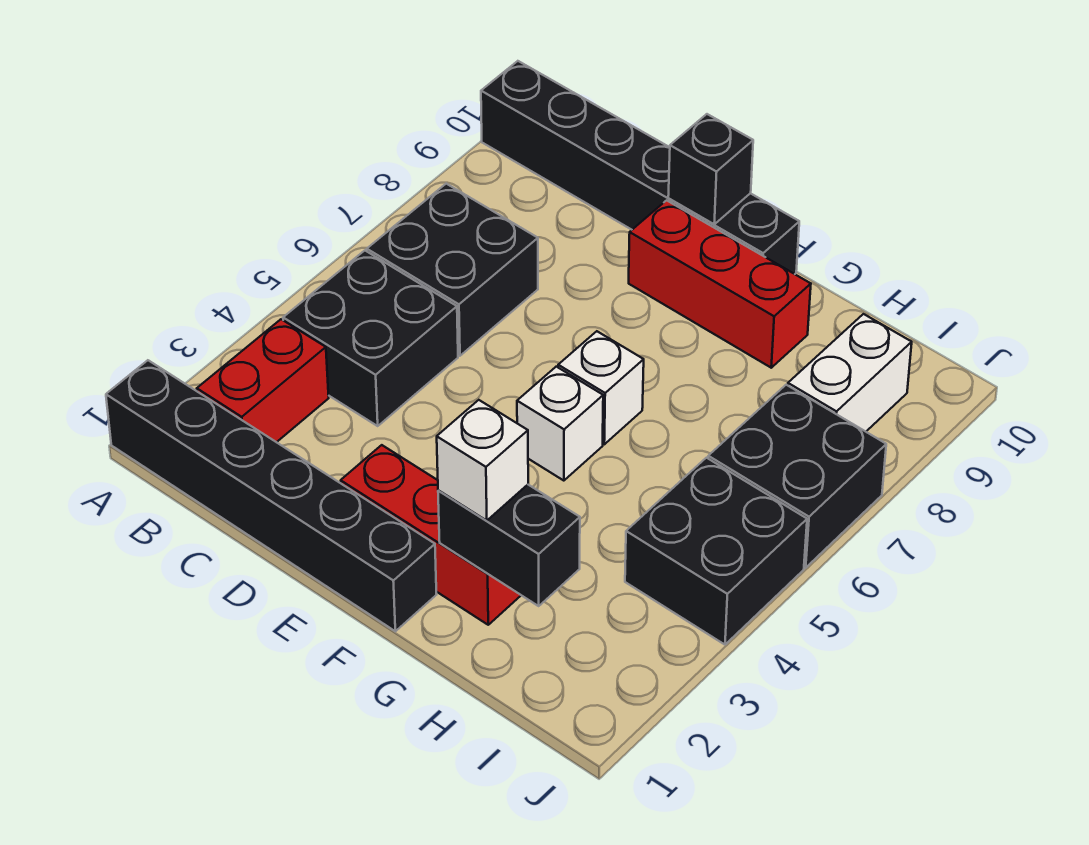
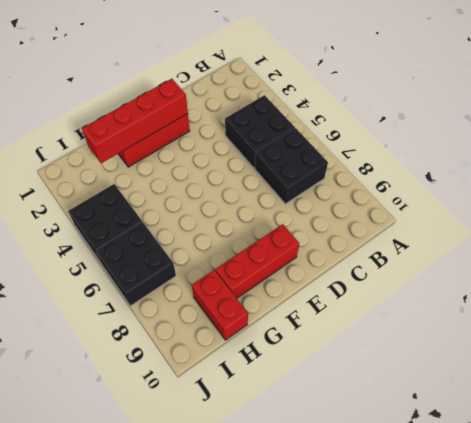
red 1x4 brick [82,79,188,163] -> black 1x2 brick [438,485,580,606]
red 1x2 brick [192,270,248,340] -> red 1x2 brick moved to [197,319,329,442]
none -> black 1x6 brick [106,360,437,631]
none -> black 1x6 brick [481,61,799,274]
none -> white 1x1 brick [517,367,603,481]

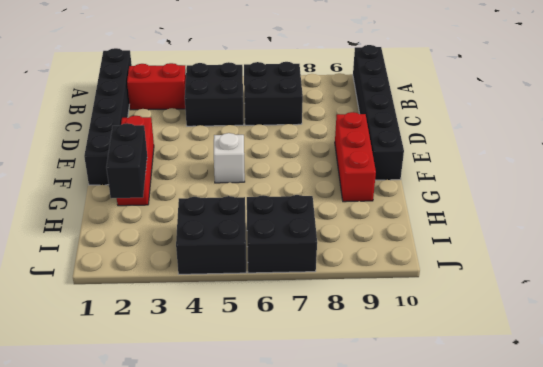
none -> white 1x1 brick [558,331,644,444]
none -> white 1x2 brick [788,314,912,432]
none -> black 1x1 brick [668,114,753,224]

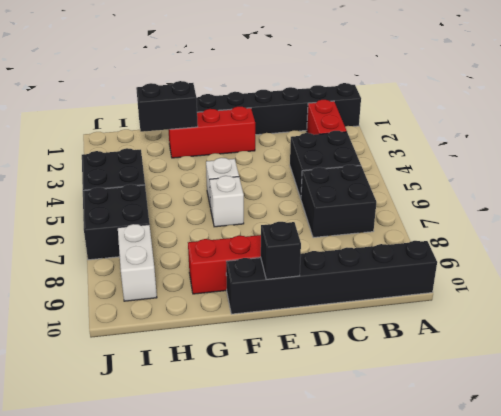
none -> white 1x1 brick [437,400,528,521]

